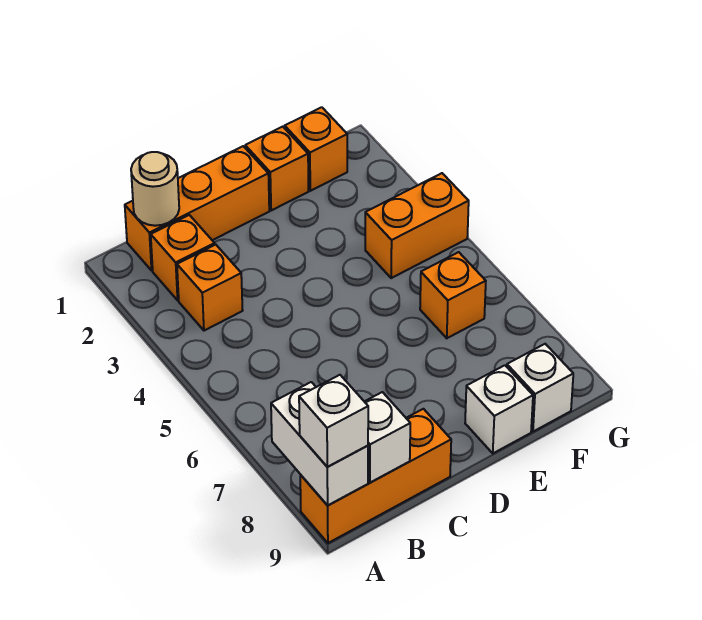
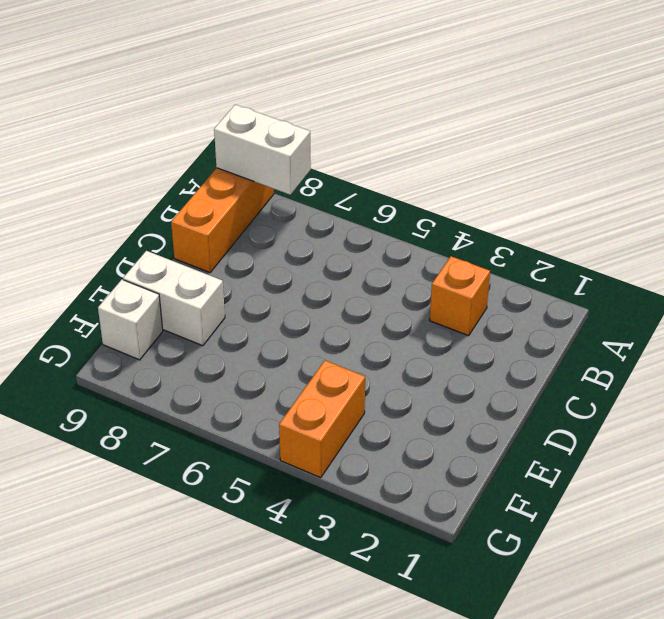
white 1x2 brick [123,251,225,346] -> white 1x1 brick [465,365,533,453]
none -> orange 1x3 brick [125,146,269,270]
none -> orange 1x1 brick [151,215,215,300]
none -> orange 1x1 brick [245,127,309,210]

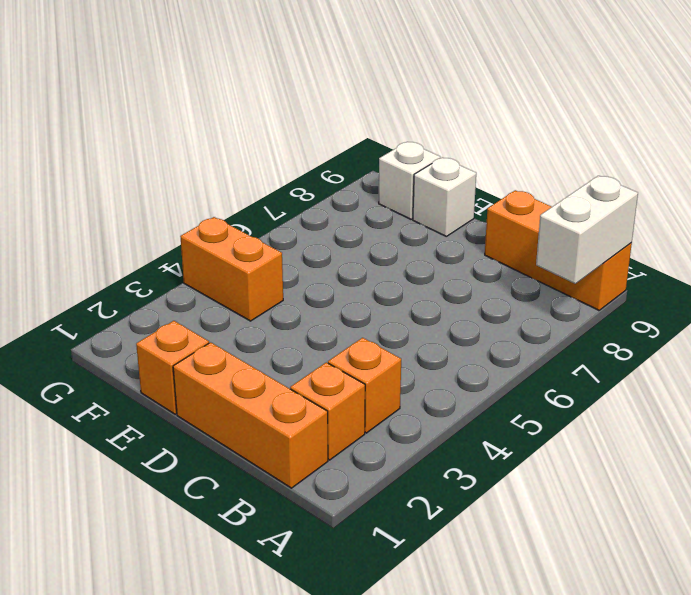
none -> orange 1x1 brick [285,107,347,191]
none -> orange 1x1 brick [420,252,486,338]
none -> tan 1x1 round brick [131,152,179,226]

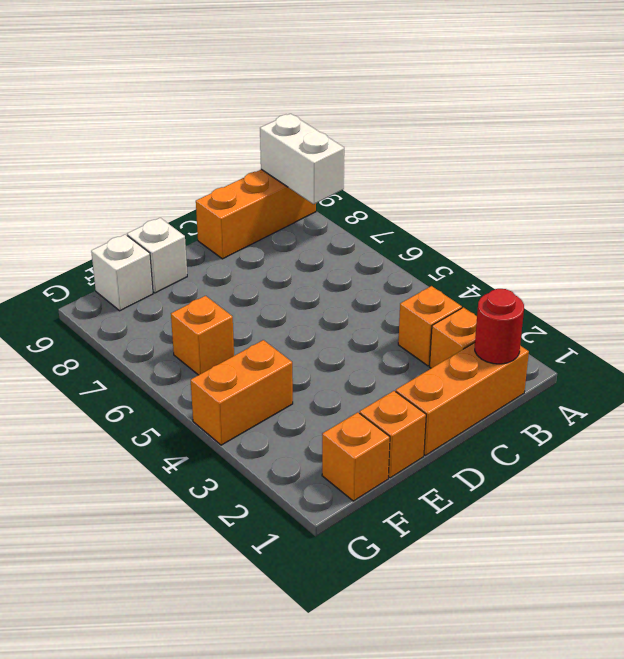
red 1x1 round brick [475,289,524,364] -> tan 1x1 round brick [131,152,179,226]
none -> white 1x1 brick [364,392,410,483]
none -> white 1x1 brick [299,375,368,467]

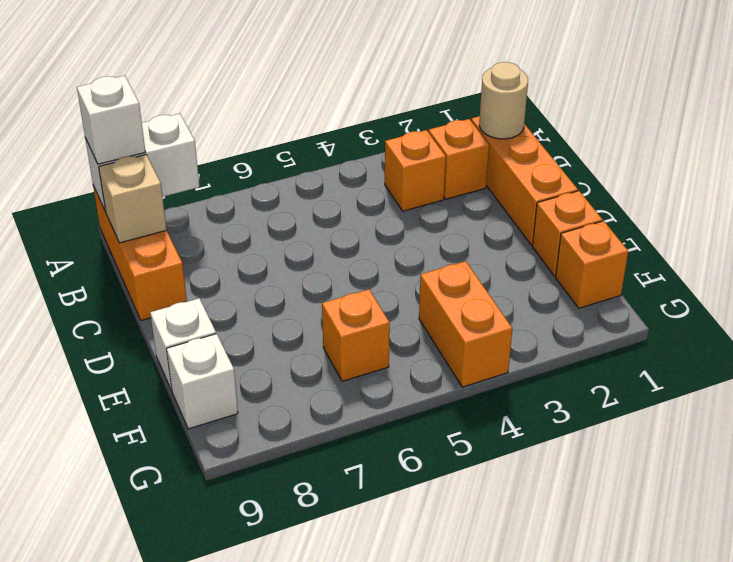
tan 1x1 brick [99,155,167,243] -> white 1x1 brick [364,392,410,483]

